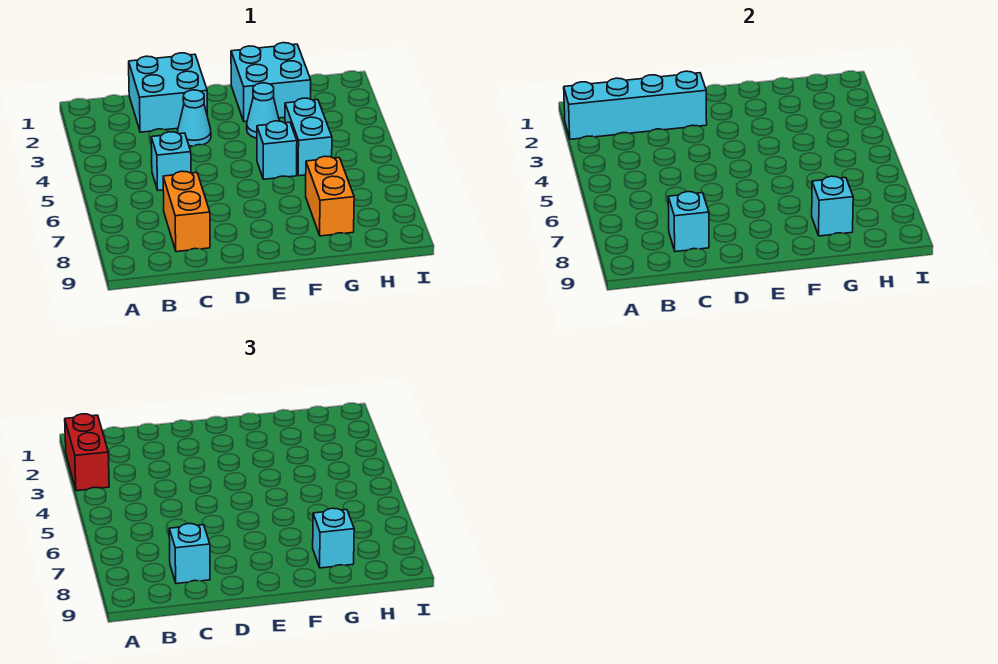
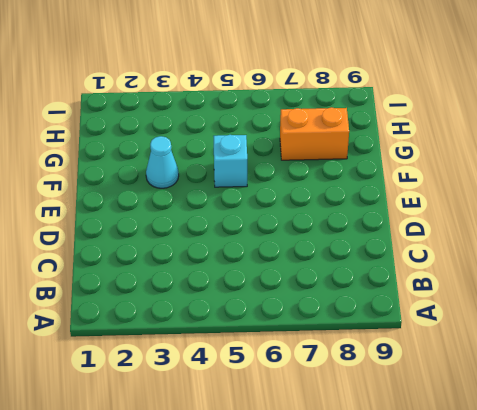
none -> cyan 2x2 brick [129,53,207,132]
none -> cyan 1x1 brick [151,132,191,191]
none -> orange 1x2 brick [163,171,210,252]

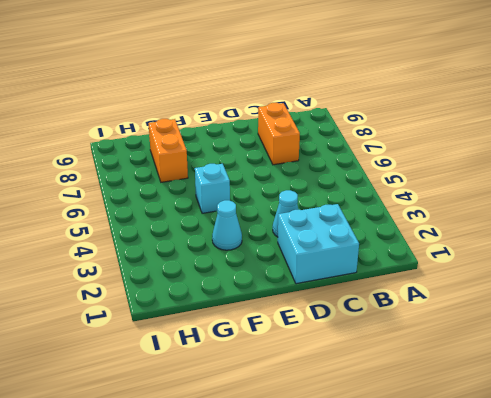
none -> cyan 1x1 brick [151,132,191,191]
none -> cyan 2x2 brick [231,43,311,122]
none -> cyan 1x2 brick [285,98,332,176]

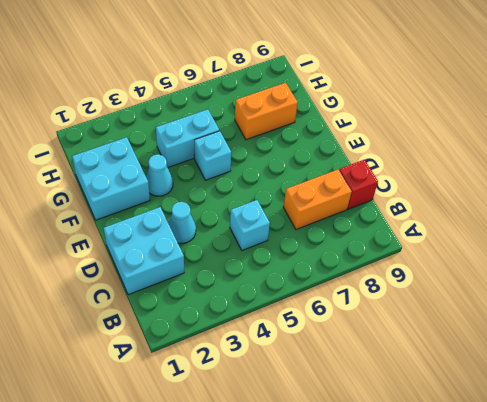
red 1x1 brick [339,160,378,209] -> none
none -> cyan 1x4 brick [564,71,707,139]
none -> cyan 1x1 brick [668,192,709,252]
none -> cyan 1x1 brick [812,176,853,236]

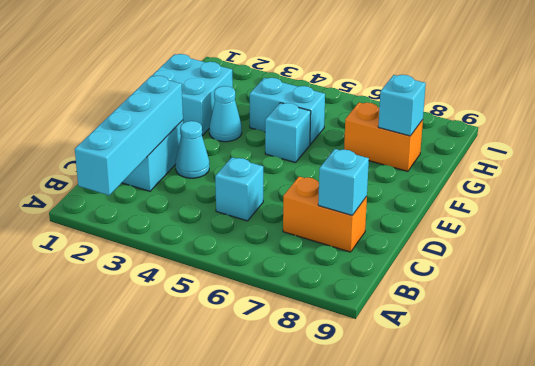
none -> red 1x2 brick [65,414,109,491]
none -> cyan 1x1 brick [169,524,210,584]
none -> cyan 1x1 brick [313,508,354,568]

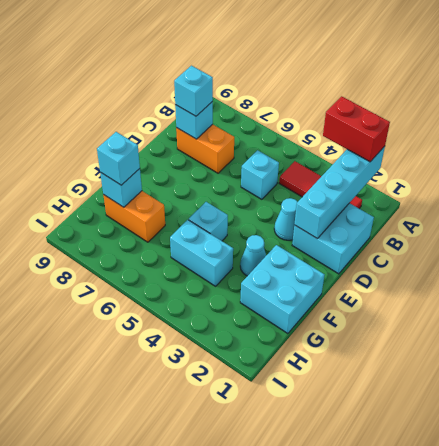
red 1x3 tile [279,161,362,208] -> none

